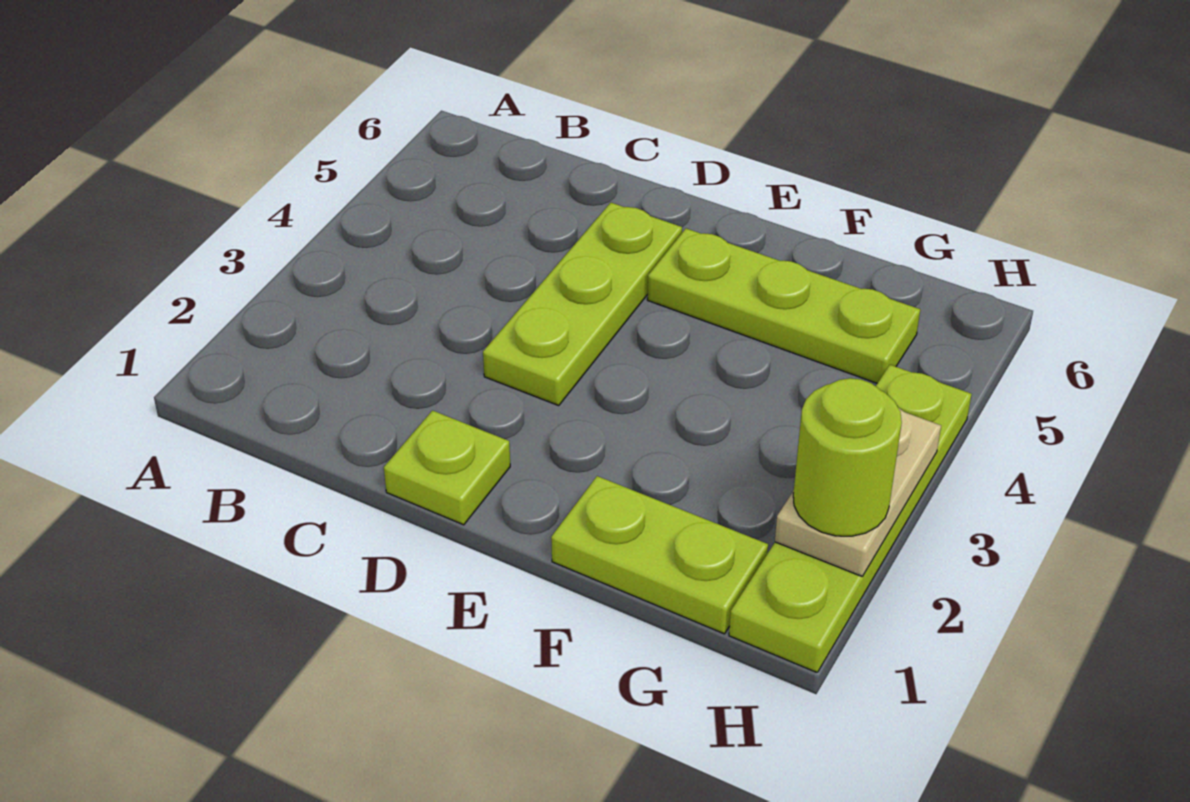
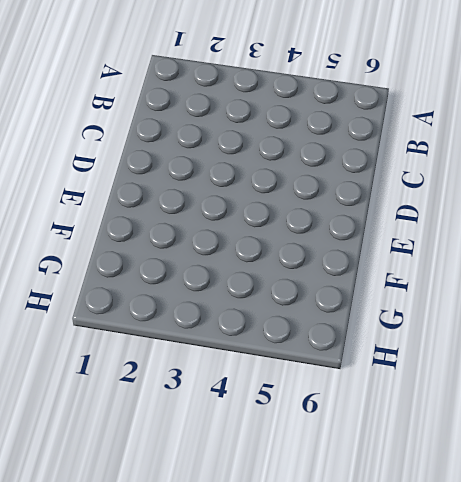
none -> lime 1x1 plate [384,411,510,525]
none -> lime 1x3 plate [483,203,682,406]

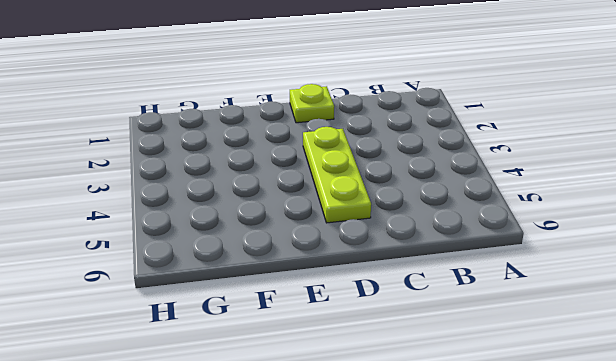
none -> lime 1x3 plate [647,228,920,383]
none -> lime 1x2 plate [551,476,768,634]

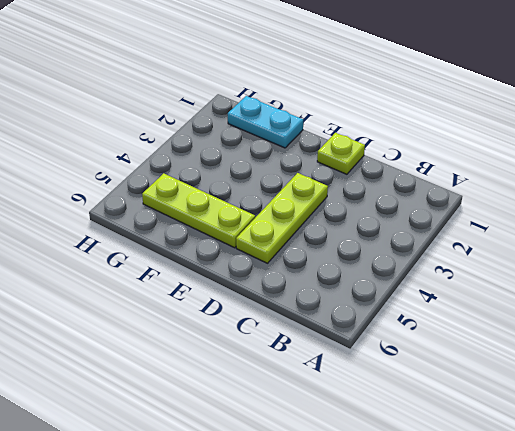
cyan 1x2 plate [228,96,303,148] -> lime 1x2 plate [551,476,768,634]
none -> lime 1x4 plate [729,365,972,673]
none -> tan 1x2 plate [775,408,941,576]

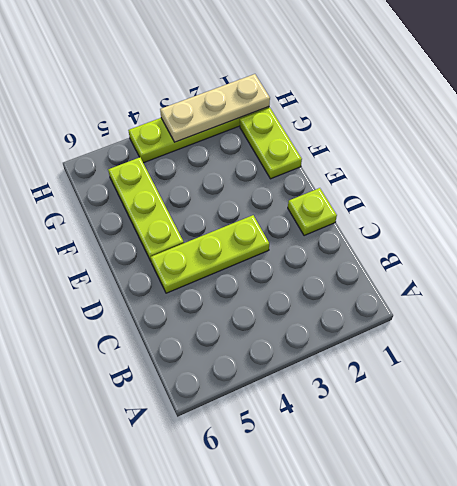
tan 1x3 plate [160,74,270,142] -> tan 1x2 plate [775,408,941,576]
none -> lime 1x1 round brick [793,378,902,536]

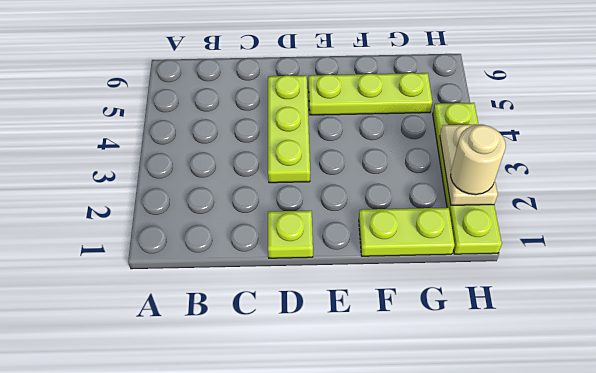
tan 1x1 round brick [451,125,506,195] -> lime 1x1 round brick [793,378,902,536]

